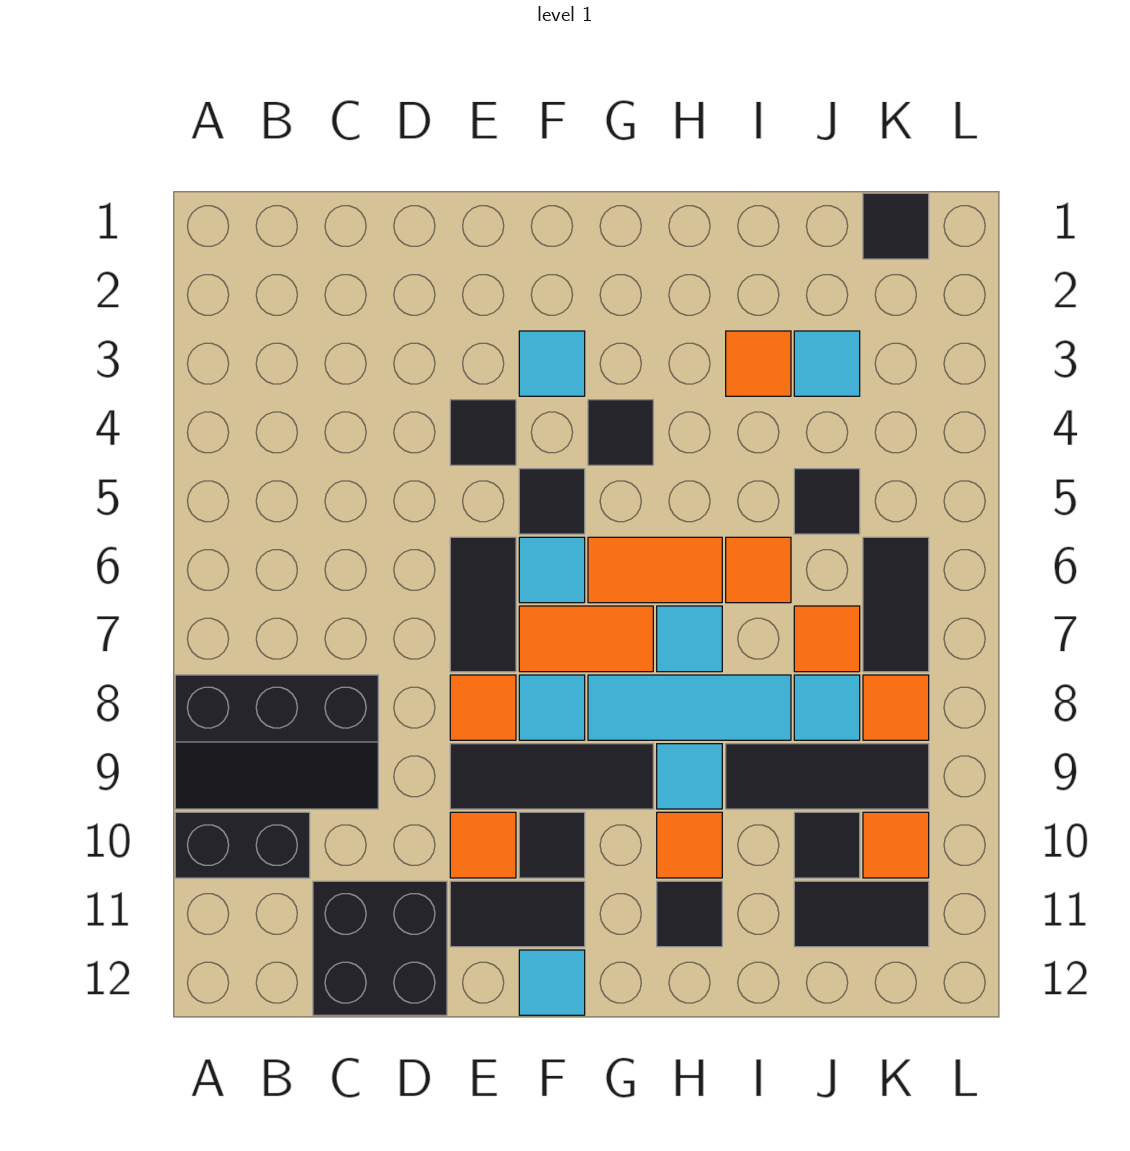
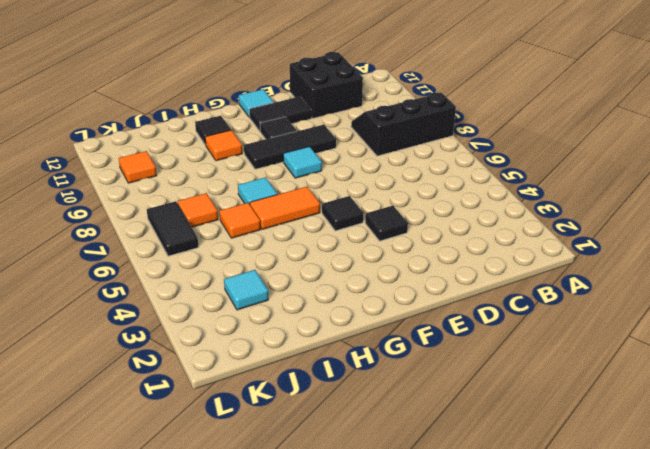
none -> black 1x2 brick [175,812,310,878]
none -> black 1x2 tile [450,537,516,672]
none -> orange 1x1 tile [450,675,516,740]
none -> orange 1x1 tile [450,812,516,878]

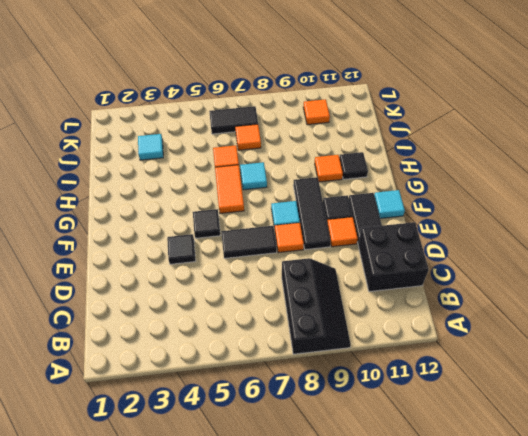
none -> black 1x2 brick [175,812,310,878]
none -> cyan 1x1 tile [519,331,585,396]
none -> cyan 1x1 tile [519,537,585,603]
none -> orange 1x2 tile [519,606,653,672]

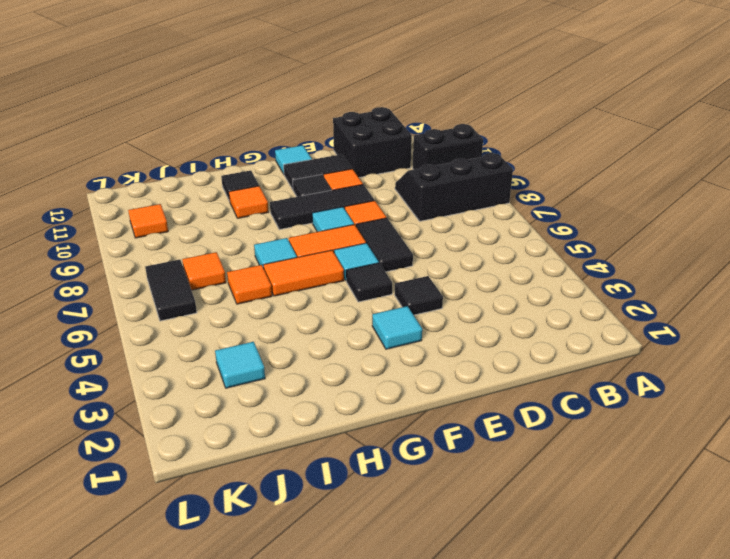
none -> black 1x1 tile [588,400,653,465]
none -> cyan 1x3 tile [588,675,791,740]
none -> cyan 1x1 tile [657,744,722,809]
none -> orange 1x1 tile [726,331,791,396]

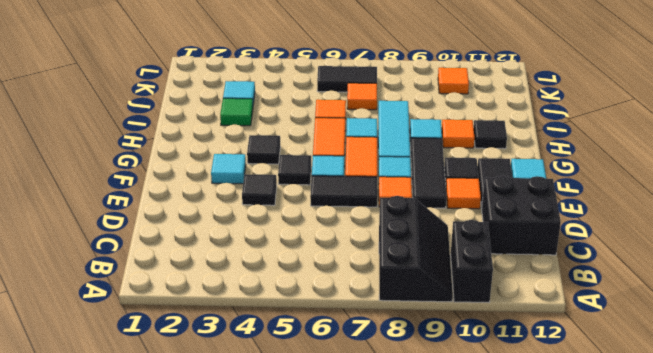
green 1x1 tile [220,98,253,126] -> orange 1x1 tile [726,331,791,396]
none -> black 1x3 tile [726,744,929,809]
none -> black 1x1 tile [794,469,860,534]
none -> cyan 1x1 tile [794,675,860,740]
none -> black 1x1 tile [794,812,860,878]

